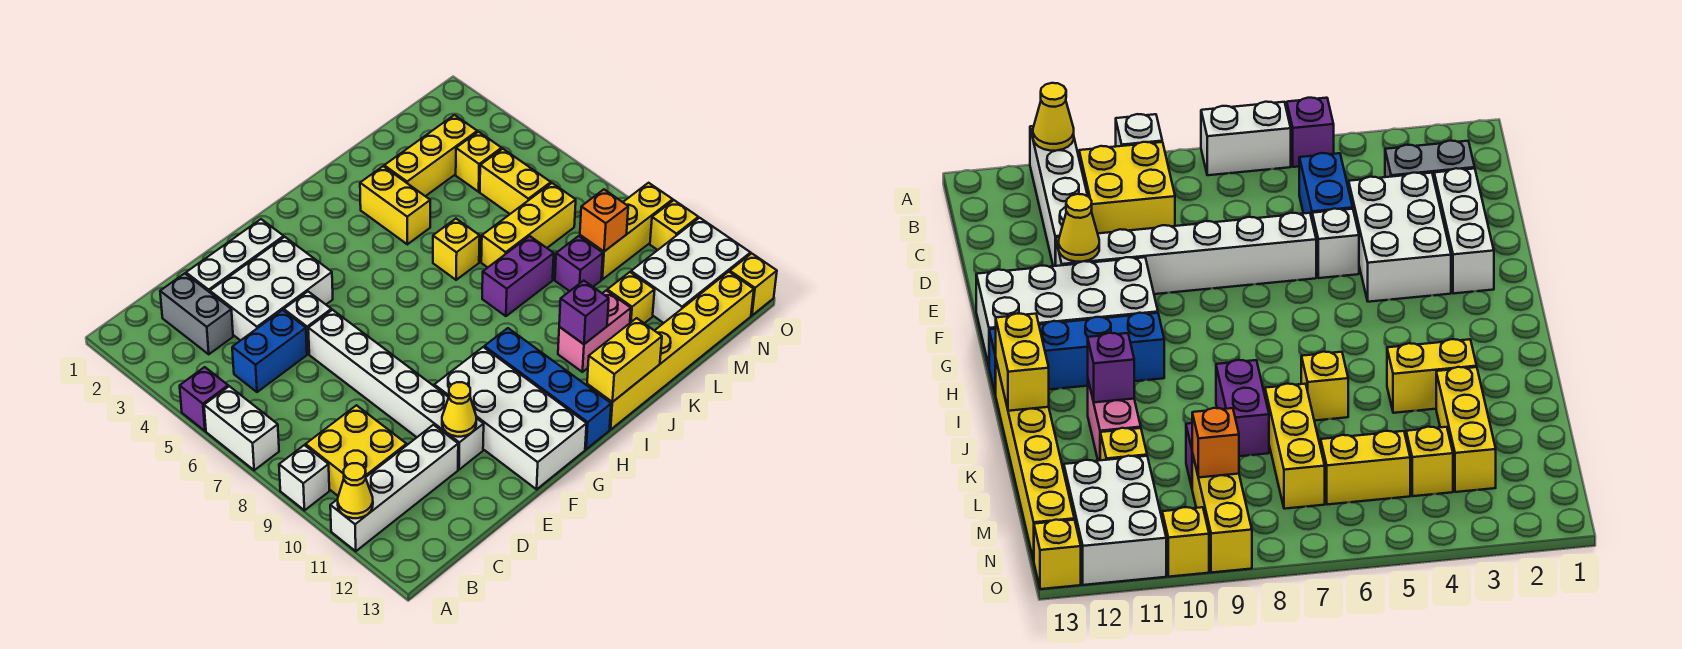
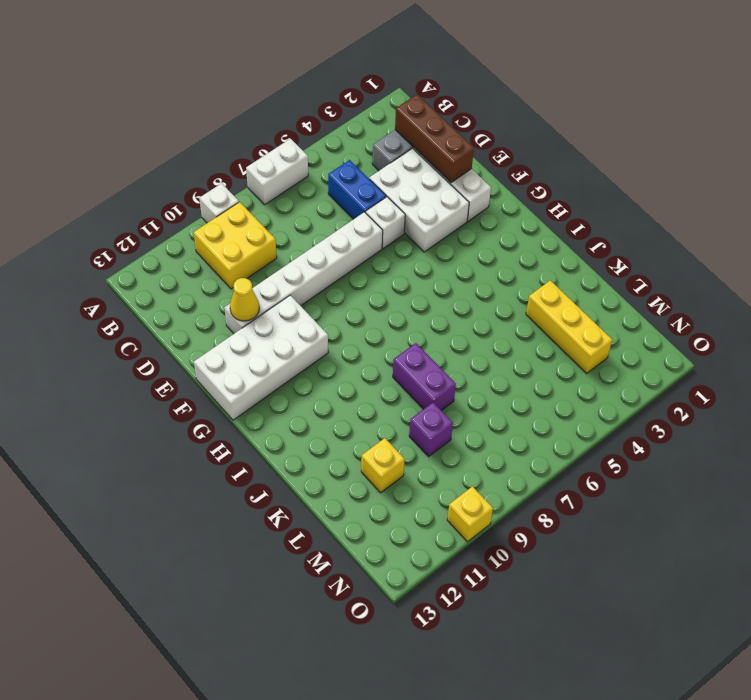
brown 1x3 brick [395,95,474,183] -> none
none -> purple 1x1 brick [180,367,228,431]
none -> white 1x4 brick [330,425,458,551]
none -> blue 1x4 brick [484,328,611,449]
none -> yellow 1x6 brick [587,272,754,430]

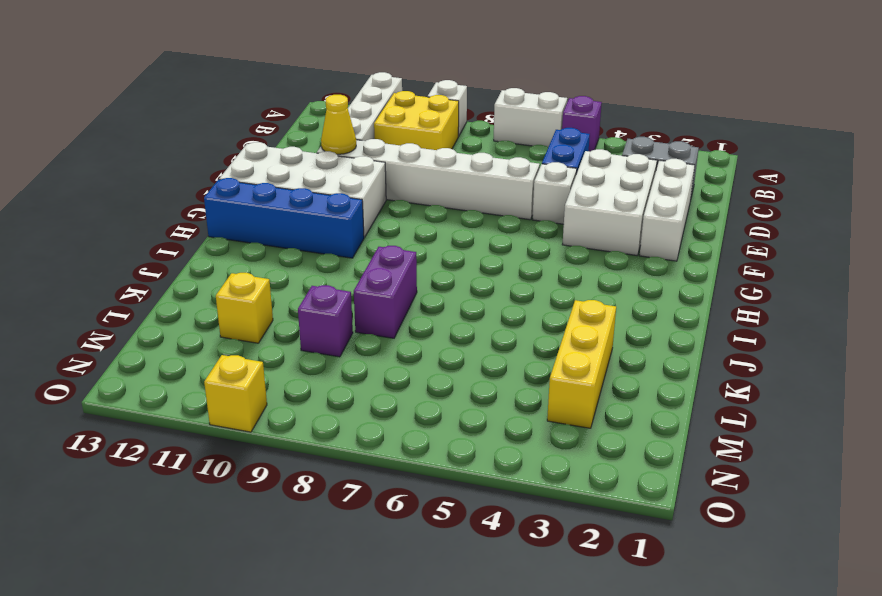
none -> yellow 1x6 brick [587,272,754,430]
none -> yellow 1x2 brick [360,166,430,244]
none -> yellow 1x1 brick [433,219,480,280]
none -> pink 1x2 brick [558,290,631,372]

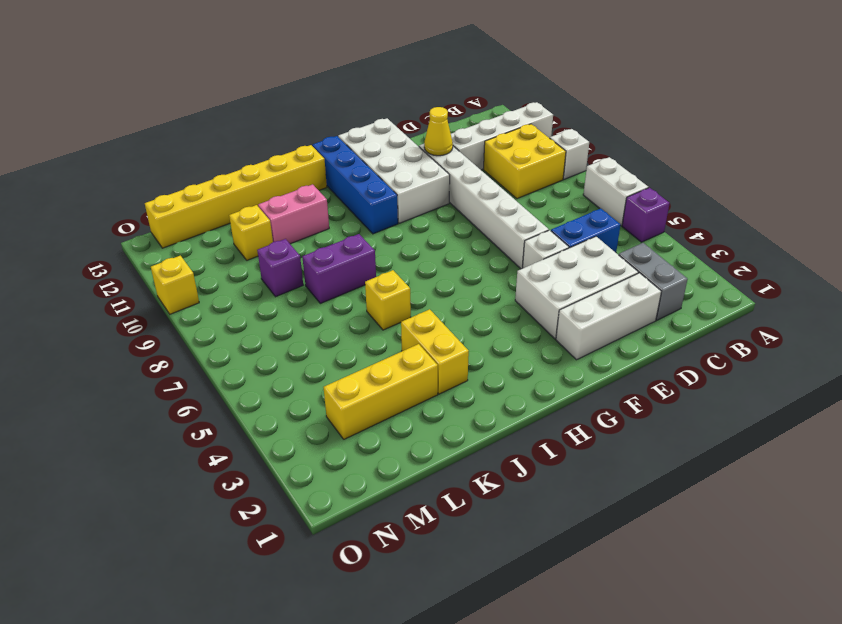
none -> yellow 1x3 brick [481,183,576,268]
none -> yellow 1x1 brick [456,132,502,192]
none -> yellow 1x2 brick [480,149,551,214]
none -> yellow 1x3 brick [580,183,673,279]

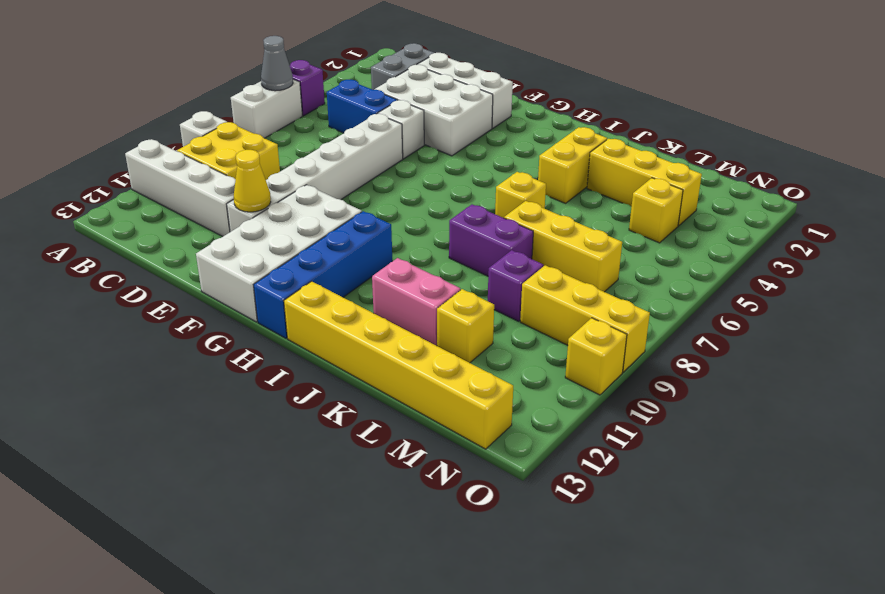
grey 1x1 cone [261,36,293,91] -> none
none -> yellow 1x2 brick [480,149,551,214]
none -> white 2x3 brick [631,218,750,323]
none -> yellow 1x1 brick [730,253,777,315]
none -> yellow 1x1 cone [338,463,373,518]

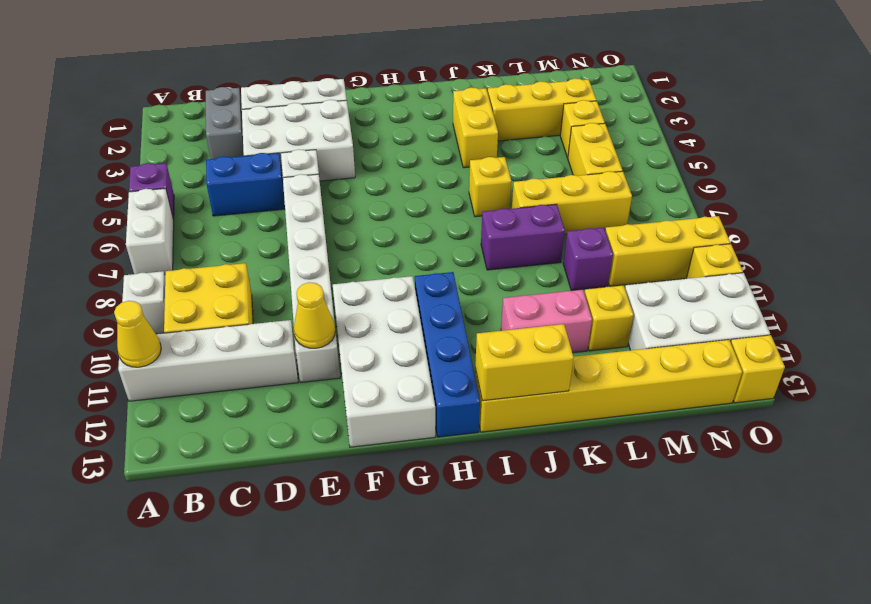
none -> purple 1x1 brick [559,281,609,344]
none -> orange 1x1 brick [580,190,628,251]

